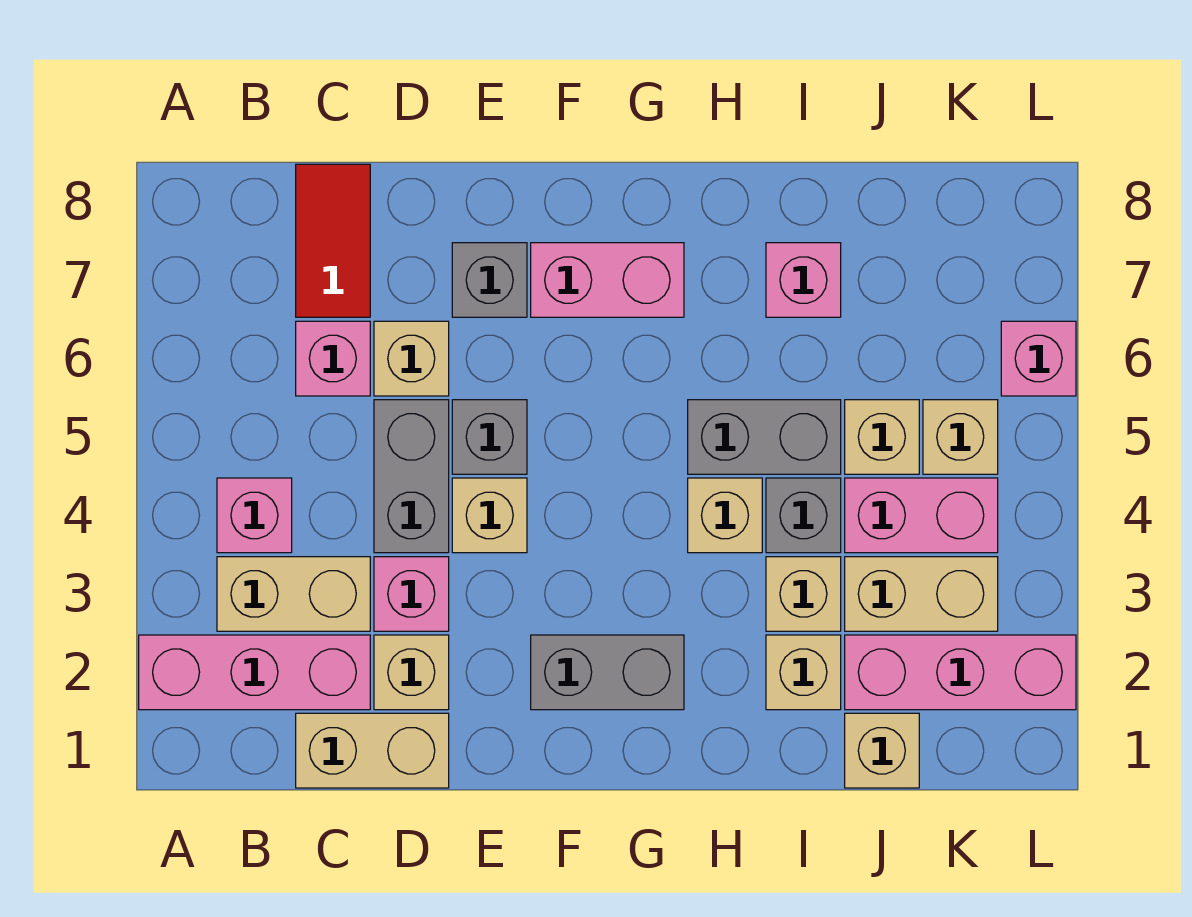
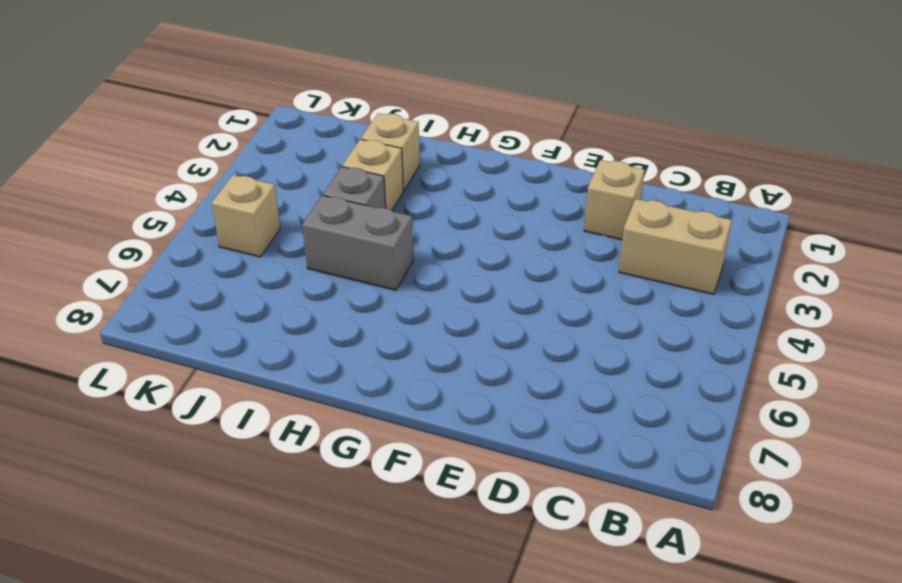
none -> pink 1x3 brick [139,635,370,710]
none -> pink 1x1 brick [217,478,292,553]
none -> tan 1x2 brick [296,713,449,788]

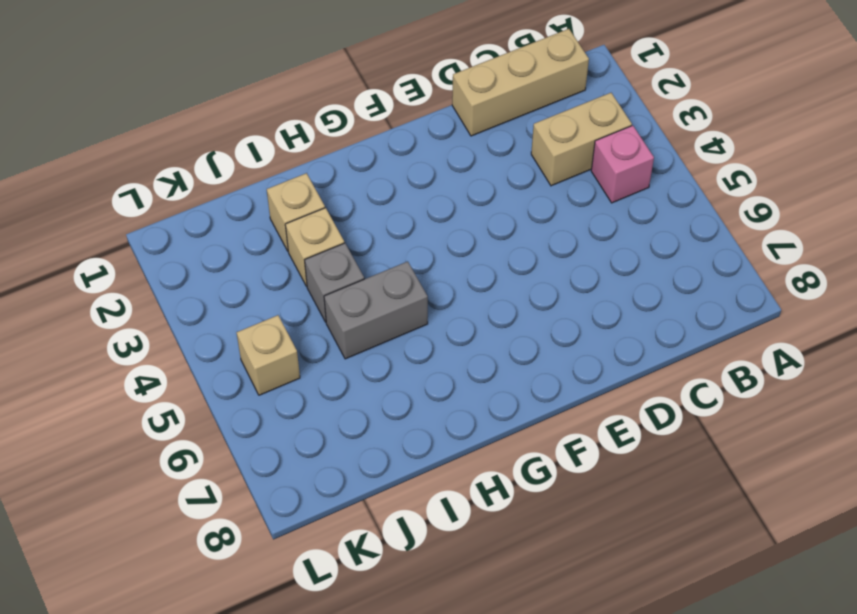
tan 1x3 brick [452,29,589,136] -> tan 1x2 brick [296,713,449,788]
none -> pink 1x3 brick [139,635,370,710]
none -> pink 1x1 brick [296,321,370,396]
none -> red 1x2 tile [296,164,370,317]

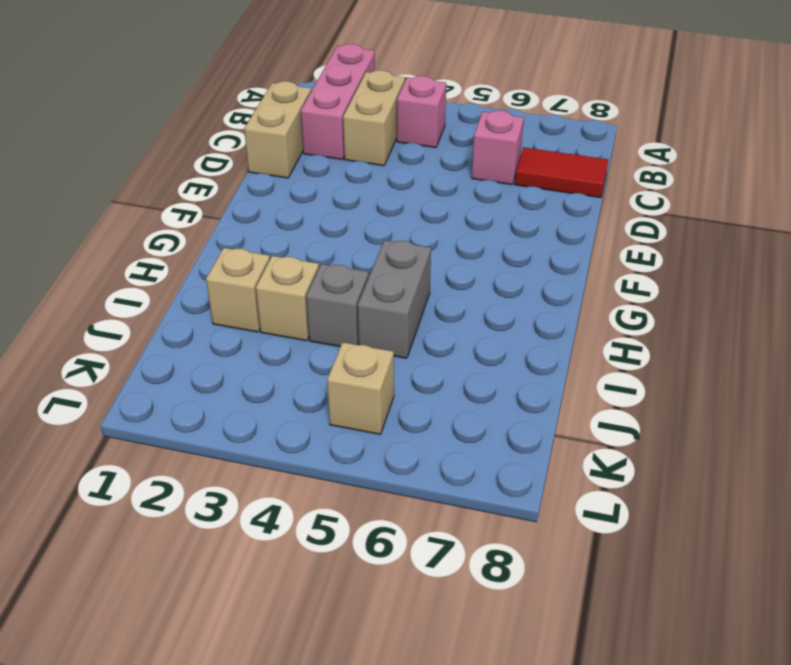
none -> tan 1x1 brick [374,635,449,710]
none -> pink 1x1 brick [374,557,449,631]
none -> grey 1x2 brick [374,400,449,553]

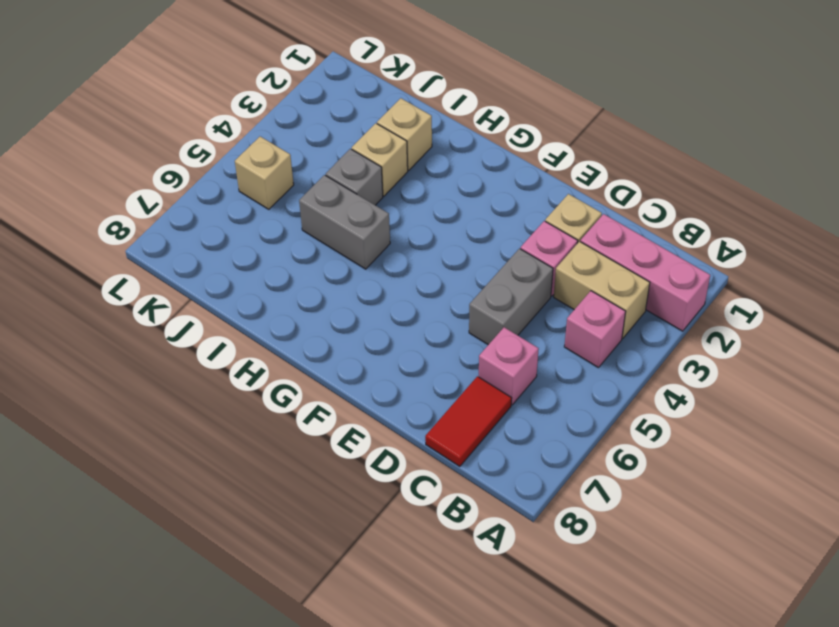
none -> tan 1x2 brick [296,713,449,788]
none -> tan 1x1 brick [374,321,449,396]
none -> tan 1x1 brick [452,478,527,553]

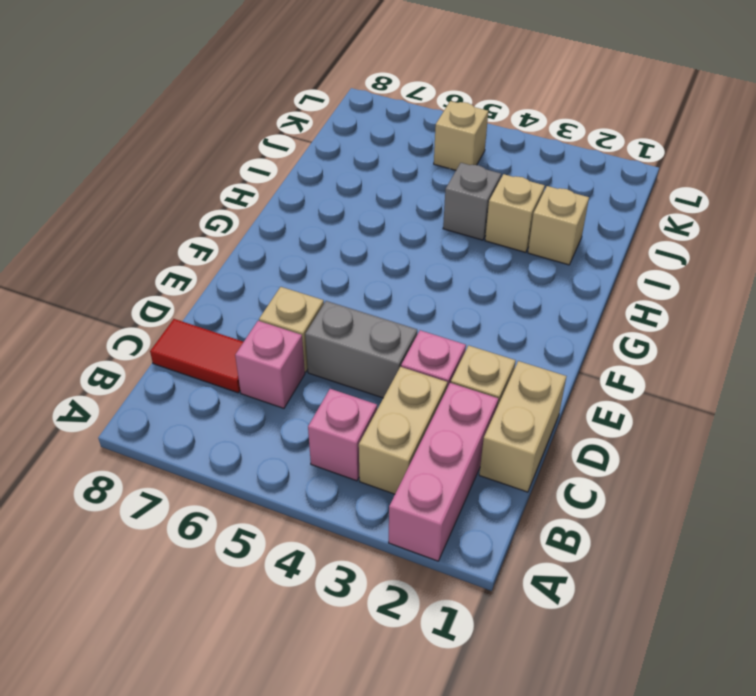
none -> tan 1x1 brick [452,478,527,553]
none -> grey 1x1 brick [452,400,527,474]
none -> grey 1x1 brick [452,243,527,317]

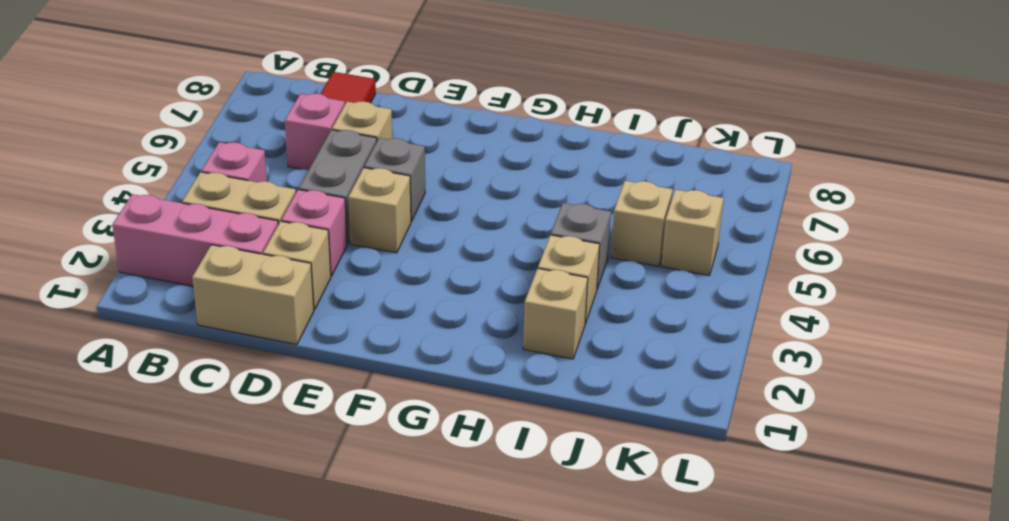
none -> grey 1x1 brick [452,243,527,317]
none -> grey 1x2 brick [531,635,684,710]
none -> pink 1x2 brick [531,243,684,317]

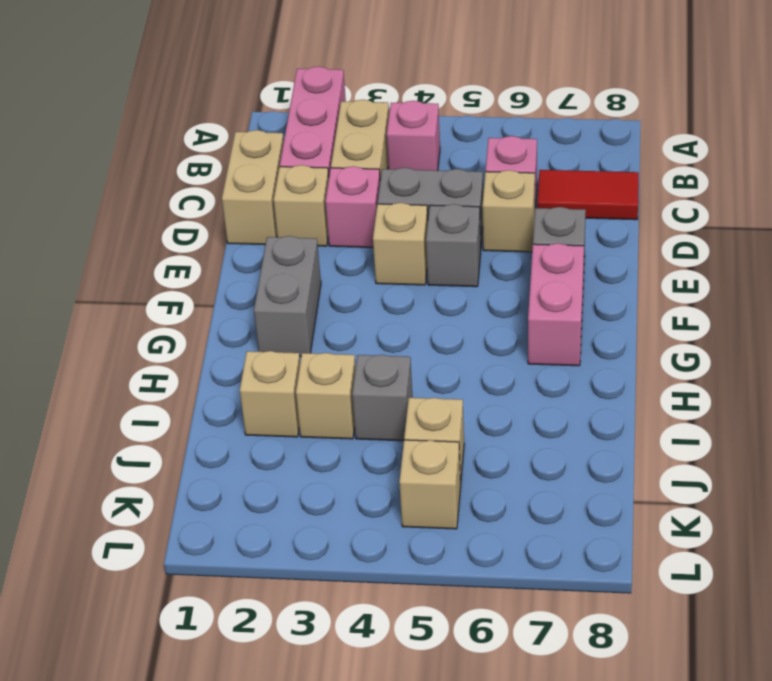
none -> tan 1x1 brick [688,478,762,553]
none -> grey 1x2 brick [688,400,841,474]
none -> pink 1x1 brick [766,243,841,317]

